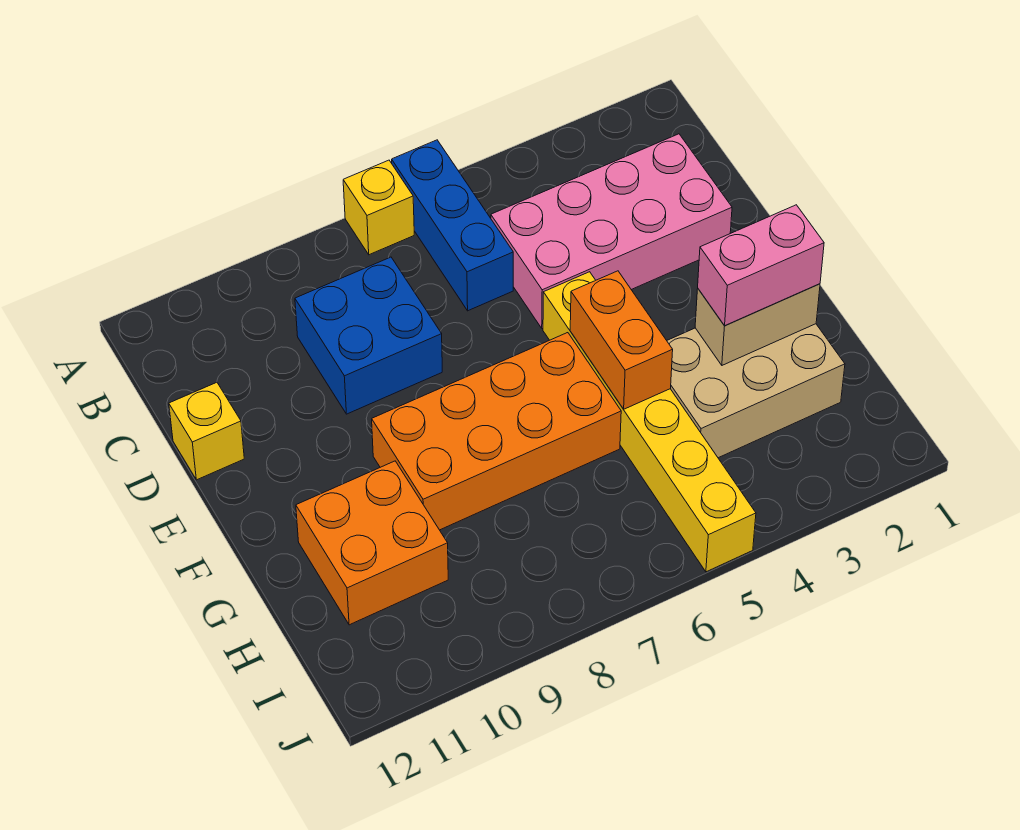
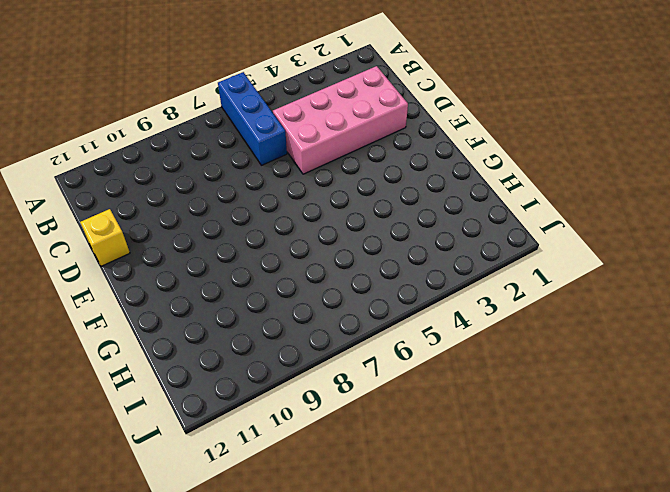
none -> yellow 1x1 brick [343,160,414,255]
none -> blue 2x2 brick [295,257,442,414]
none -> yellow 1x6 brick [543,272,756,572]

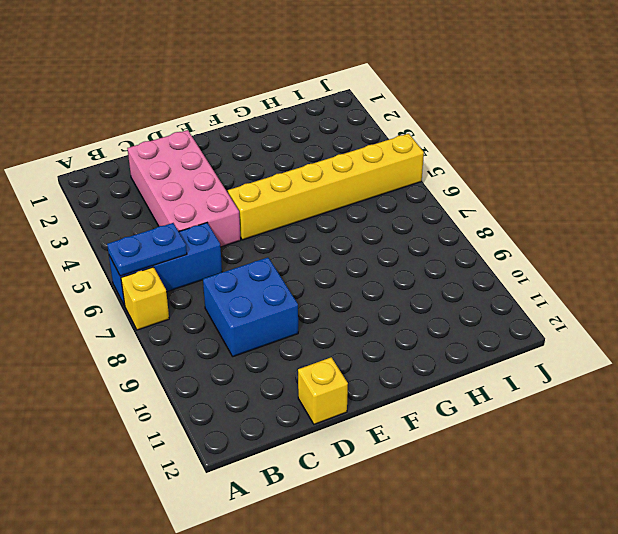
blue 1x2 plate [107,223,187,276] -> none
none -> orange 2x4 brick [372,333,621,530]
none -> tan 2x3 brick [667,324,845,458]
none -> orange 2x2 brick [296,461,448,625]

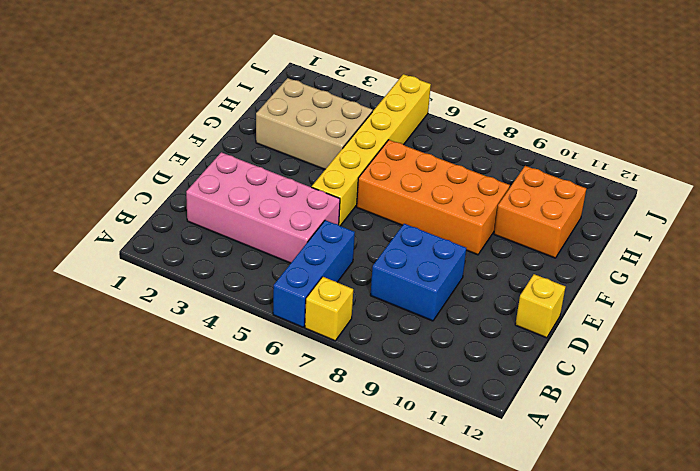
none -> orange 1x2 brick [570,271,673,409]
none -> tan 1x2 brick [695,284,820,365]
none -> pink 1x2 brick [698,205,824,326]

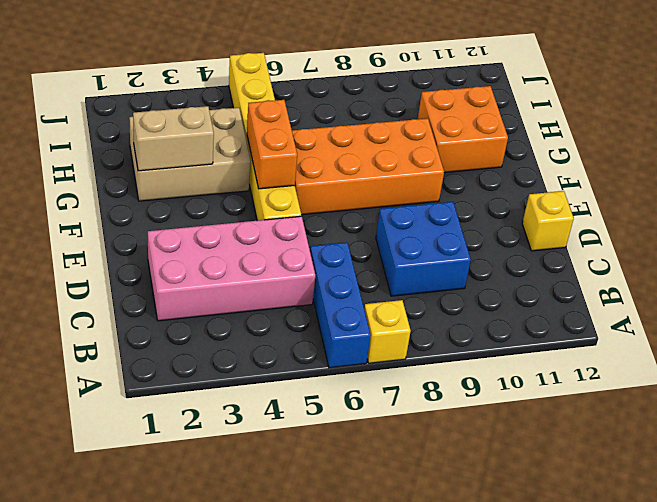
none -> pink 1x2 brick [698,205,824,326]

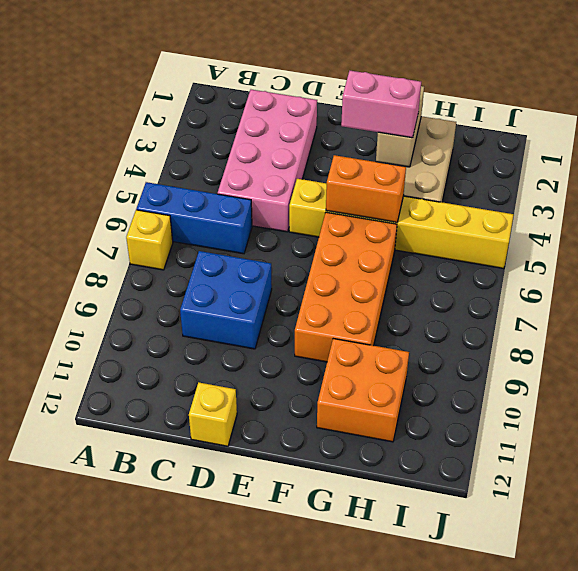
pink 1x2 brick [341,71,421,138] -> pink 1x2 brick turned to [698,205,824,326]

